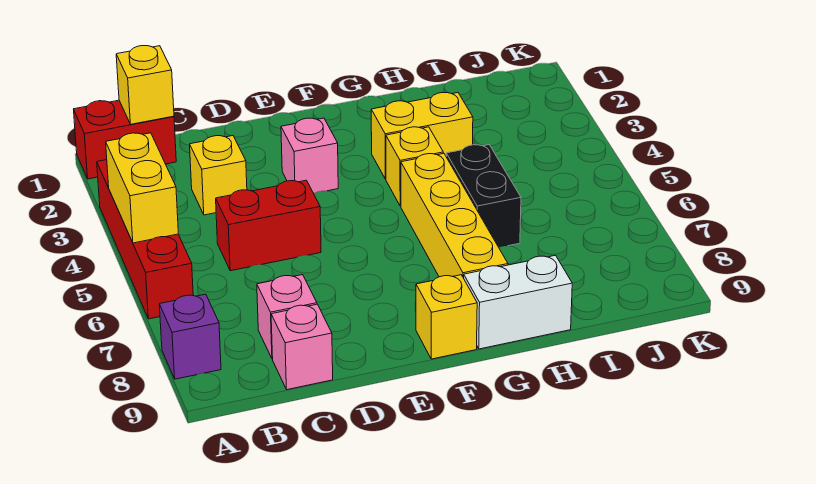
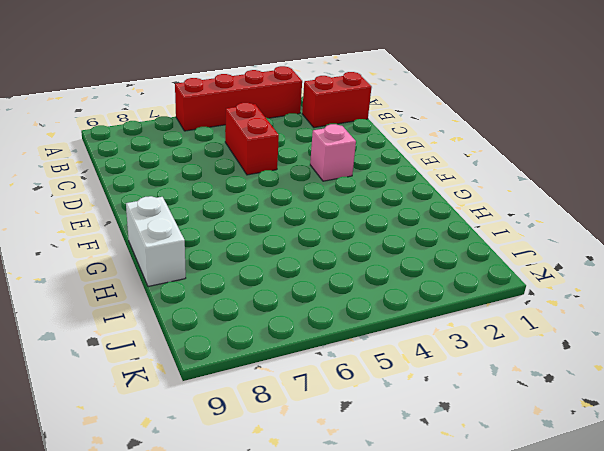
red 1x2 brick [302,72,371,128] -> red 1x2 brick turned to [74,100,176,179]
none -> purple 1x1 brick [159,294,221,379]
none -> yellow 1x1 brick [190,136,247,215]
none -> pink 1x1 brick [257,275,317,359]

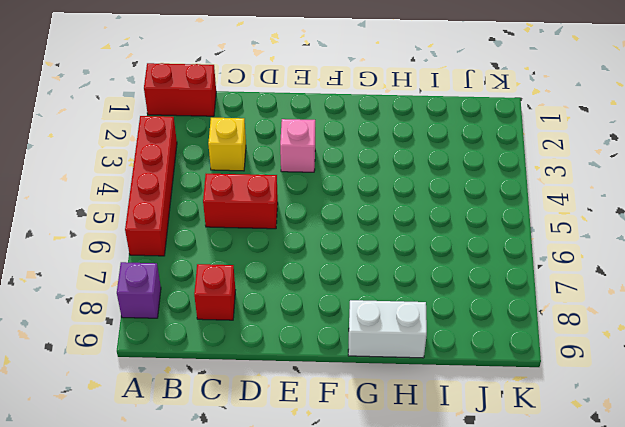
red 1x1 brick [194,264,235,320] -> pink 1x1 brick [257,275,317,359]
none -> pink 1x1 brick [271,304,333,390]
none -> yellow 1x1 brick [416,275,477,359]
none -> yellow 1x2 brick [371,93,473,179]

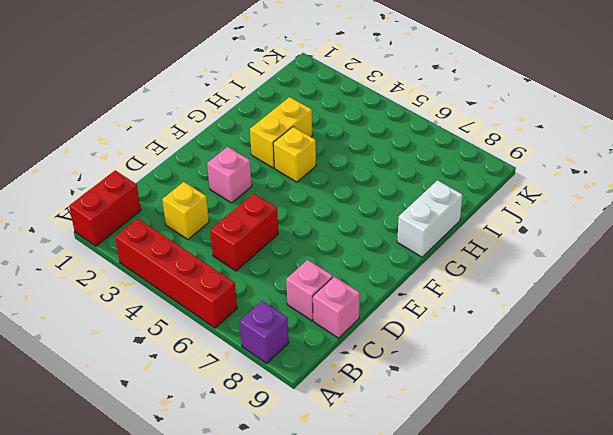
none -> yellow 1x1 brick [416,275,477,359]
none -> yellow 1x4 brick [401,153,508,278]
none -> black 1x2 brick [446,145,521,247]

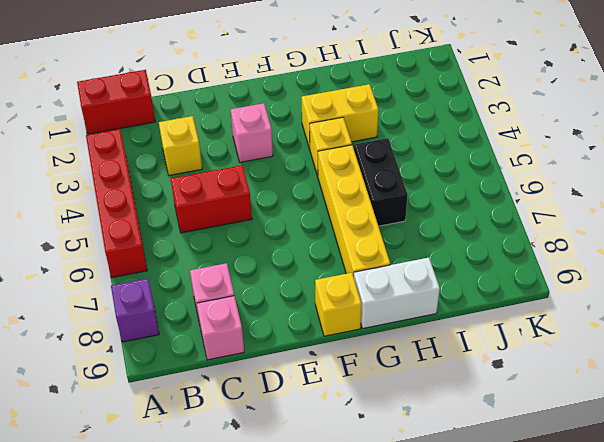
none -> yellow 1x2 brick [106,133,178,243]
none -> yellow 1x1 brick [116,46,174,124]

